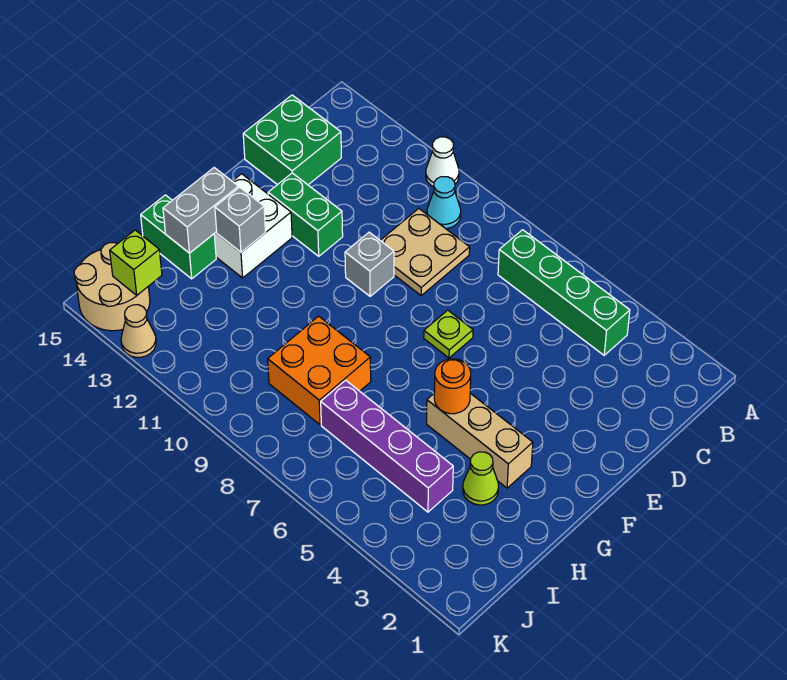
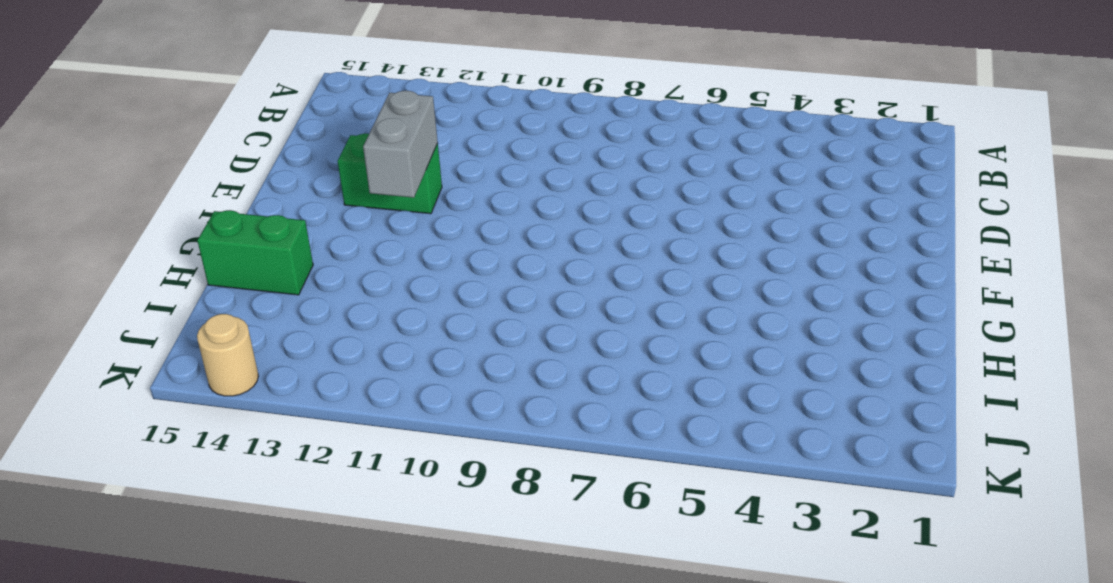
grey 1x2 brick [363,91,438,198] -> grey 1x2 brick moved to [163,168,238,253]
tan 1x1 round brick [197,314,258,396] -> tan 2x2 round brick [74,243,150,331]
none -> white 1x1 cone [426,137,459,187]
none -> green 1x4 brick [498,230,630,355]
none -> cyan 1x1 cone [427,177,461,229]

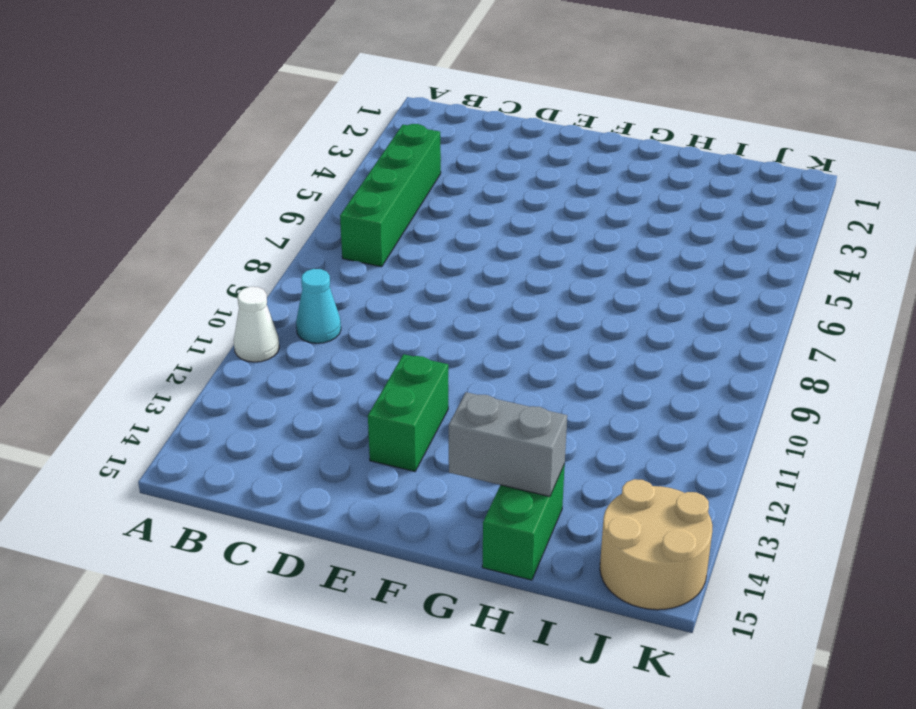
none -> tan 2x2 plate [380,209,470,296]
none -> green 2x2 brick [243,95,341,185]
none -> lime 1x1 plate [424,310,473,358]

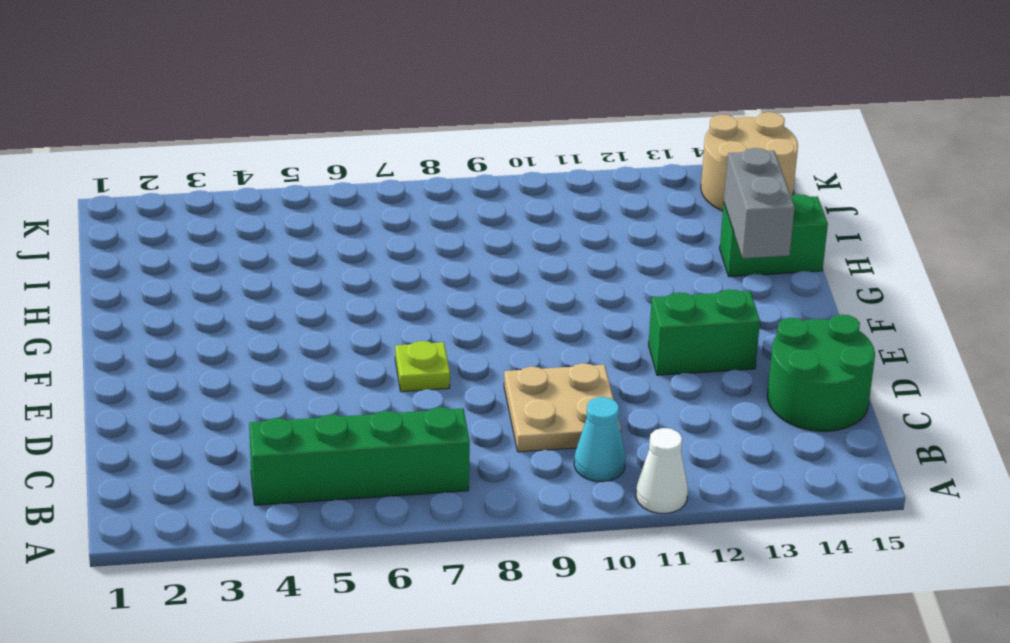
green 2x2 round brick [767,315,875,431] -> green 2x2 brick [243,95,341,185]
none -> grey 1x1 brick [345,232,394,296]
none -> white 2x2 brick [214,174,292,278]
none -> tan 1x3 brick [427,393,533,488]

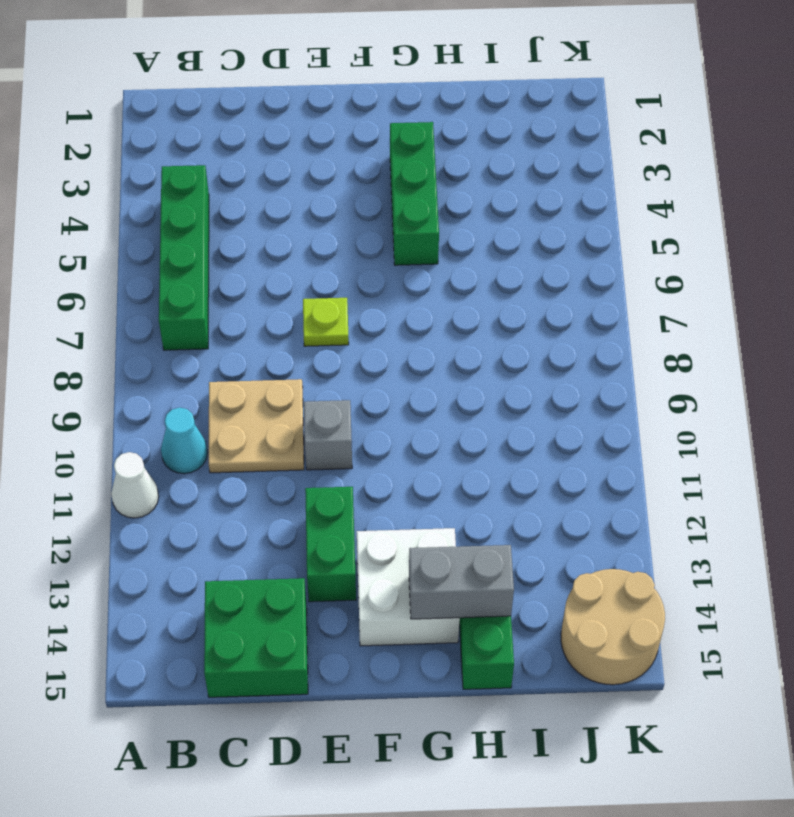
green 1x3 brick [390,122,439,265] -> tan 1x3 brick [427,393,533,488]
none -> lime 1x1 cone [463,452,499,505]
none -> orange 2x2 brick [268,316,371,425]
none -> purple 1x4 brick [321,380,453,512]

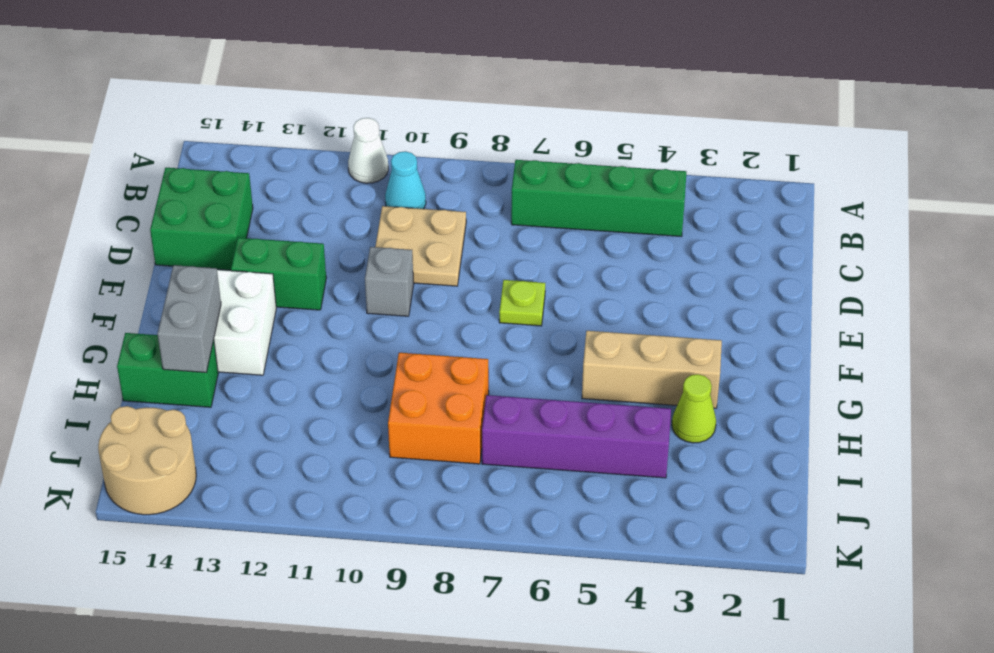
none -> tan 1x1 cone [121,305,156,357]
none -> orange 1x1 round brick [434,359,471,414]
none -> grey 1x1 brick [215,187,266,252]

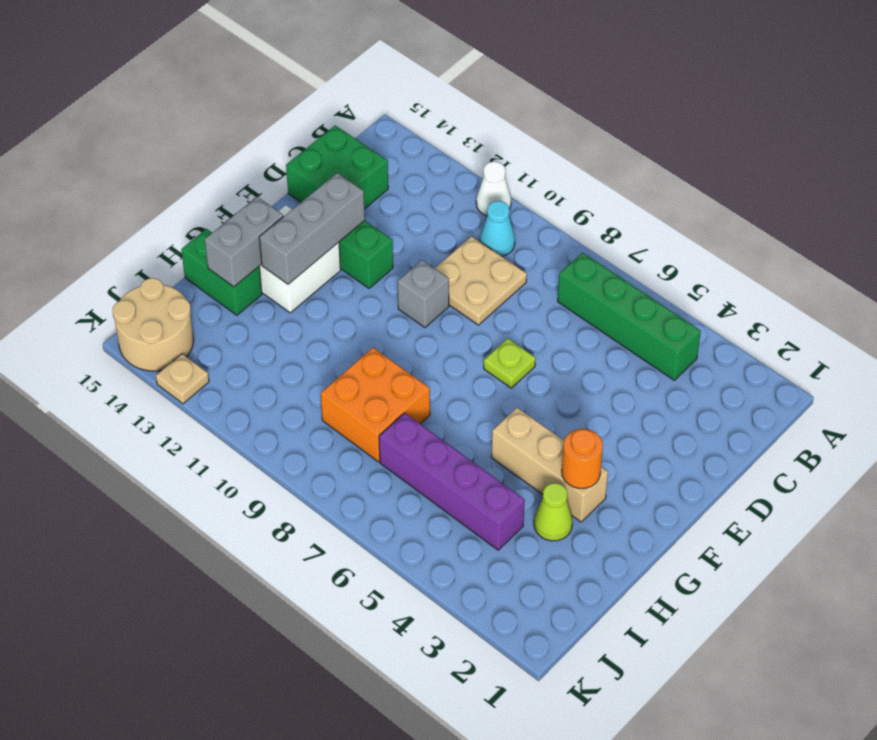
grey 1x3 brick [259,173,365,284] -> grey 1x1 brick [215,187,266,252]
orange 1x1 round brick [562,429,603,488] -> orange 1x1 round brick moved to [434,359,471,414]
tan 1x1 plate [156,354,209,404] -> tan 1x1 cone [121,305,156,357]
none -> lime 1x1 brick [110,230,162,296]

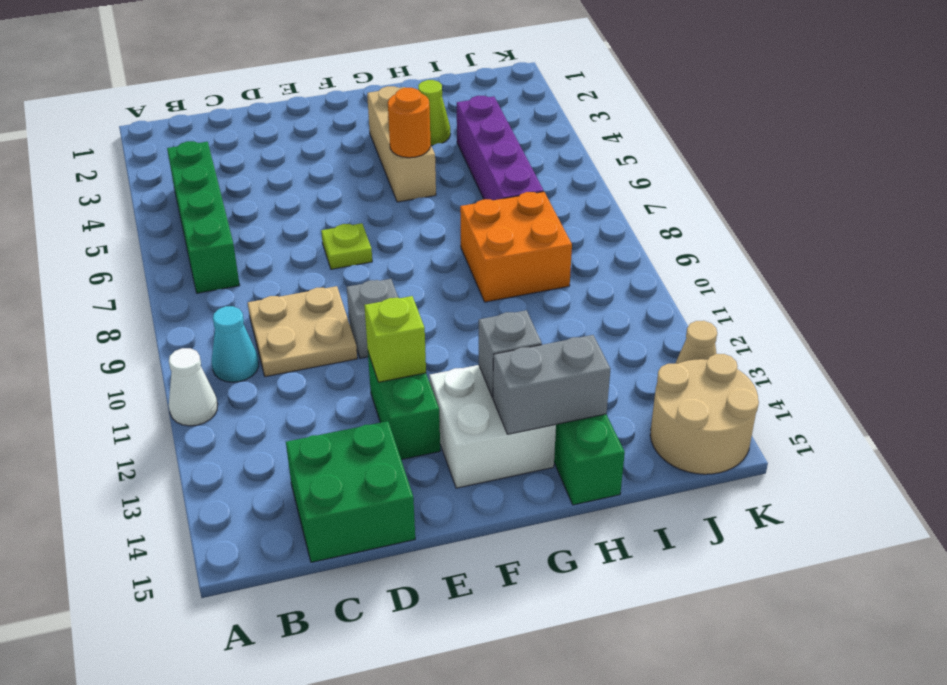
lime 1x1 brick [364,296,426,382] -> lime 1x1 brick moved to [110,230,162,296]

